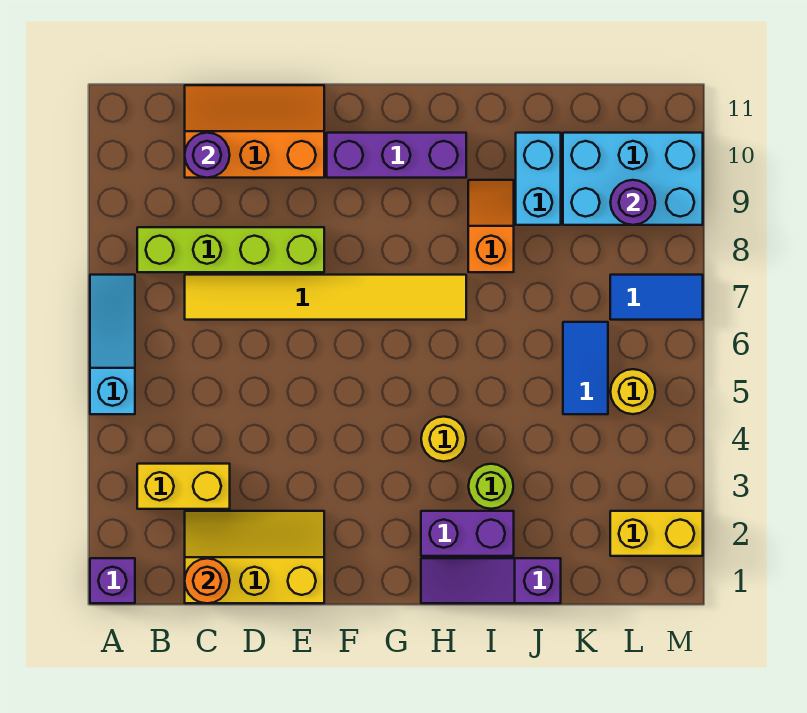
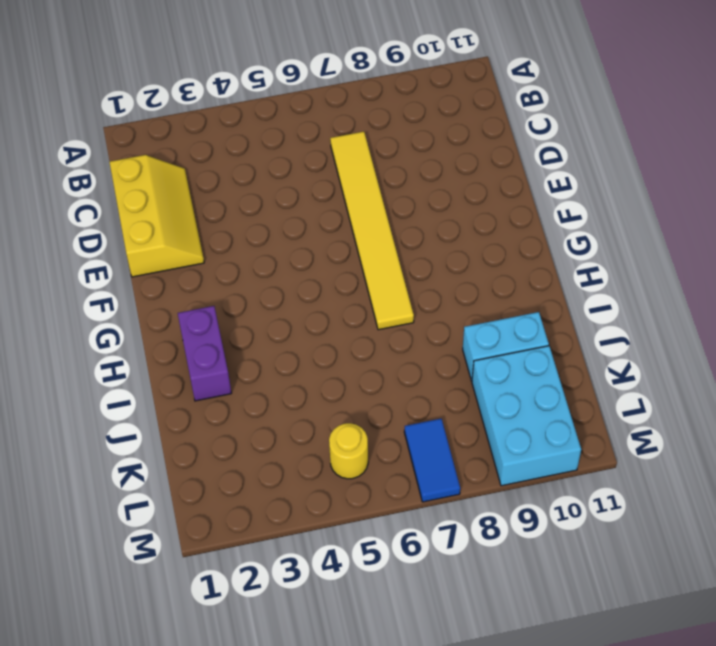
none -> purple 1x1 brick [90,558,135,603]
none -> cyan 1x3 slope [90,275,135,414]
none -> yellow 1x2 brick [137,464,230,509]

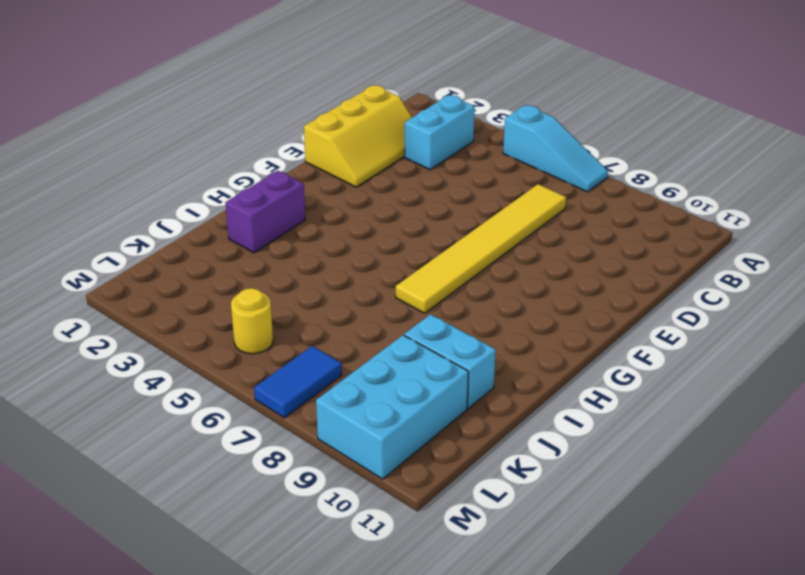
cyan 1x2 brick [405,95,475,170] -> yellow 1x2 brick [137,464,230,509]
none -> purple 1x1 brick [90,558,135,603]
none -> lime 1x4 brick [137,227,324,272]
none -> orange 2x3 slope [185,85,324,178]

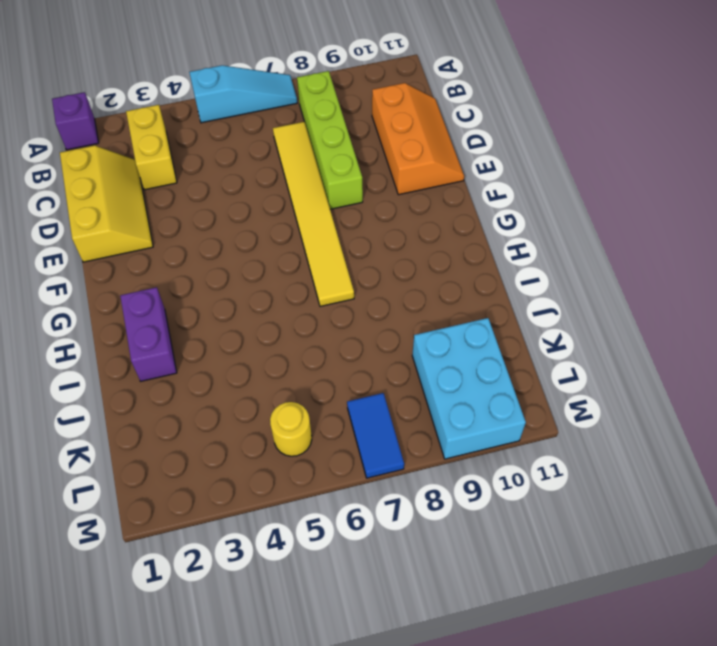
none -> purple 1x3 brick [327,133,466,178]
none -> purple 1x3 slope [421,558,561,603]
none -> yellow 1x1 round brick [421,417,466,462]

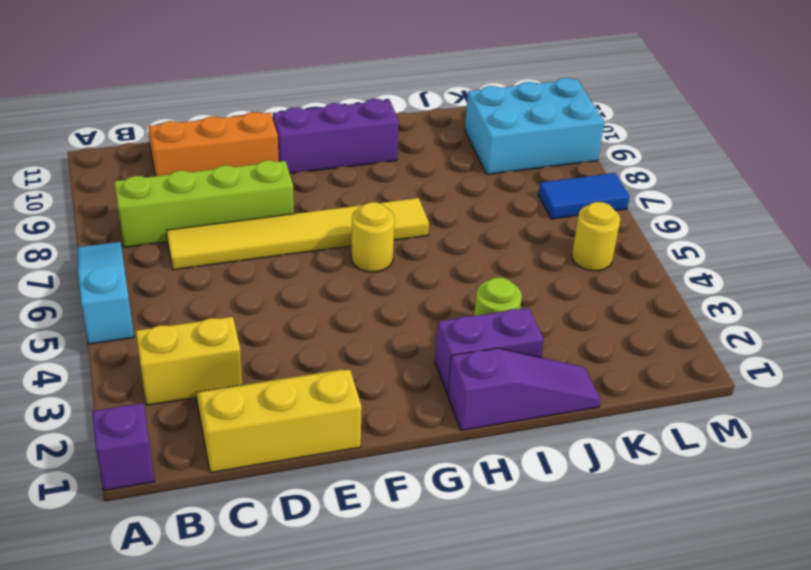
yellow 1x1 round brick [351,202,395,272] -> yellow 1x1 round brick moved to [421,417,466,462]
purple 1x3 slope [448,348,601,430] -> purple 1x3 slope turned to [421,558,561,603]
none -> orange 1x2 slope [468,180,514,272]
none -> cyan 1x2 brick [516,133,561,225]
none -> blue 1x2 tile [563,322,608,414]

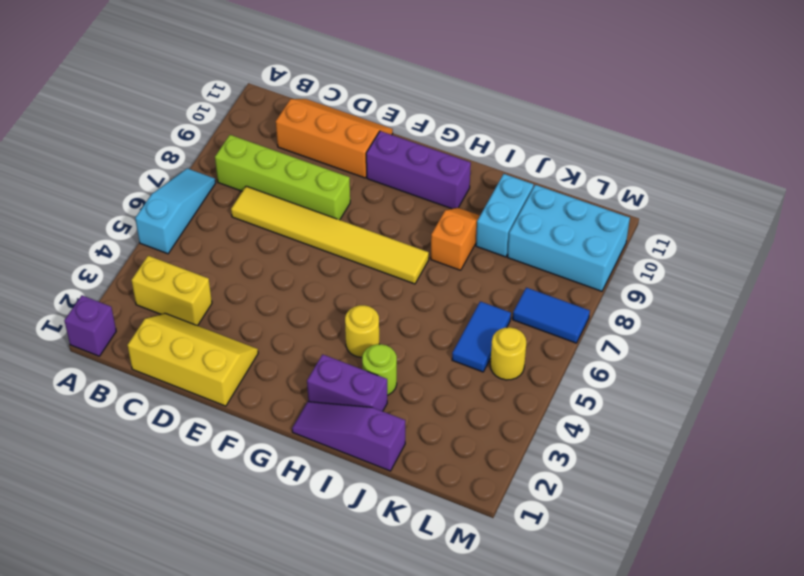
none -> yellow 1x2 brick [610,511,703,556]
none -> orange 1x1 round brick [185,558,230,603]
none -> purple 1x1 round brick [185,133,230,178]

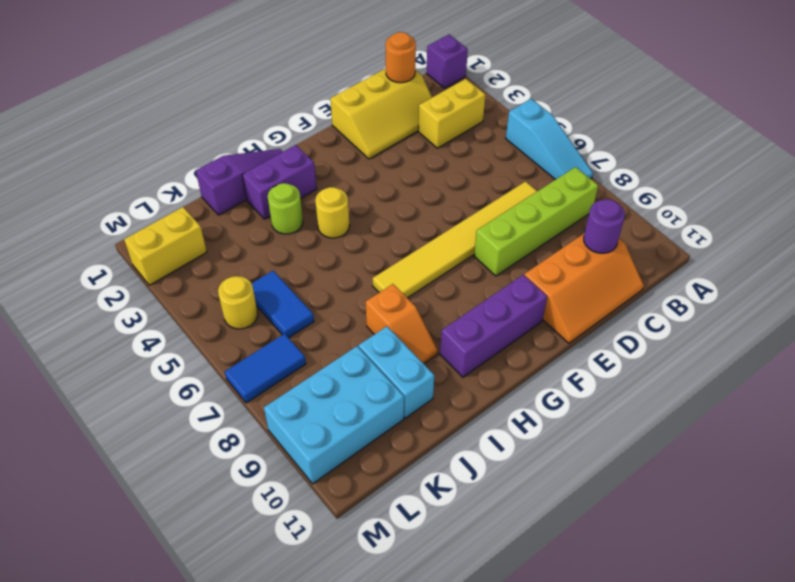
none -> purple 1x1 round brick [610,180,655,225]

